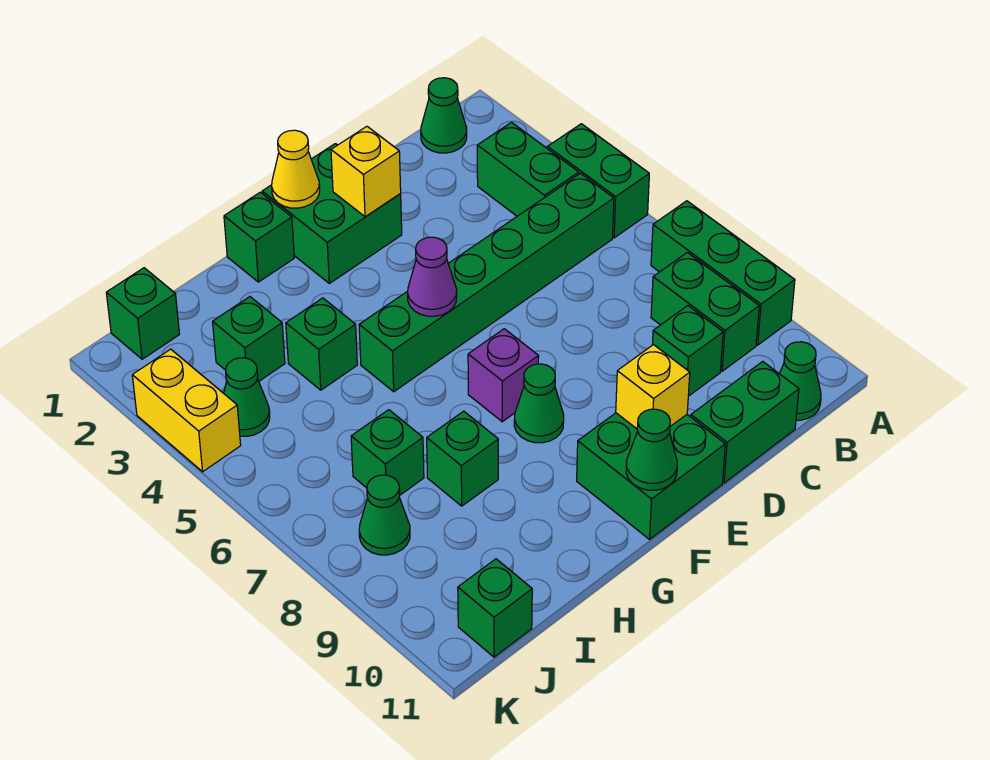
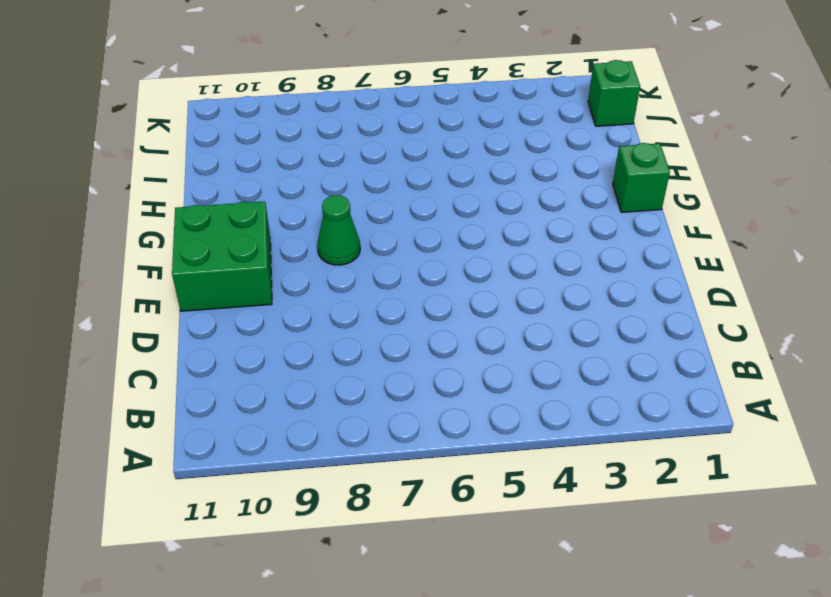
none -> green 1x2 brick [547,124,649,238]
none -> green 1x3 brick [651,201,795,345]
none -> green 1x1 cone [421,78,467,153]

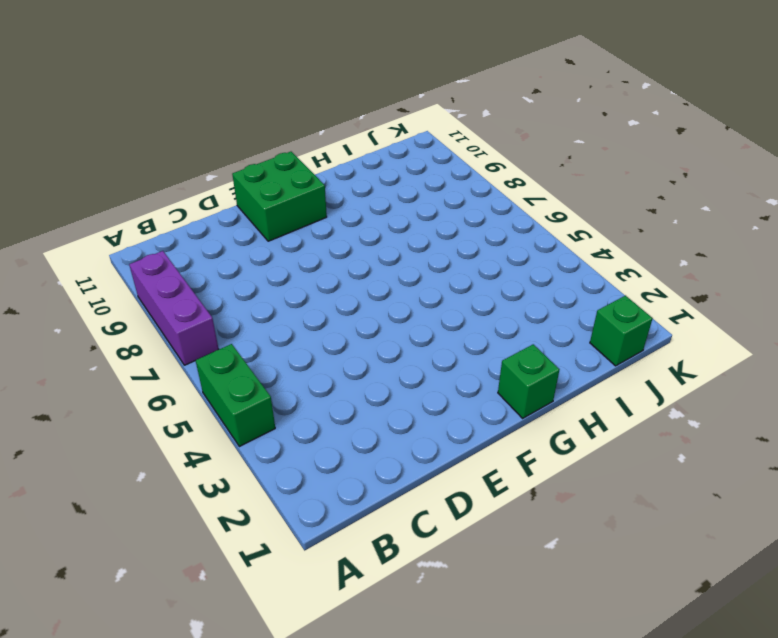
purple 1x3 brick [129,251,219,365] -> green 1x3 brick [651,201,795,345]
none -> green 1x1 cone [421,78,467,153]
none -> green 1x2 brick [477,122,579,216]
none -> green 1x6 brick [359,173,614,392]

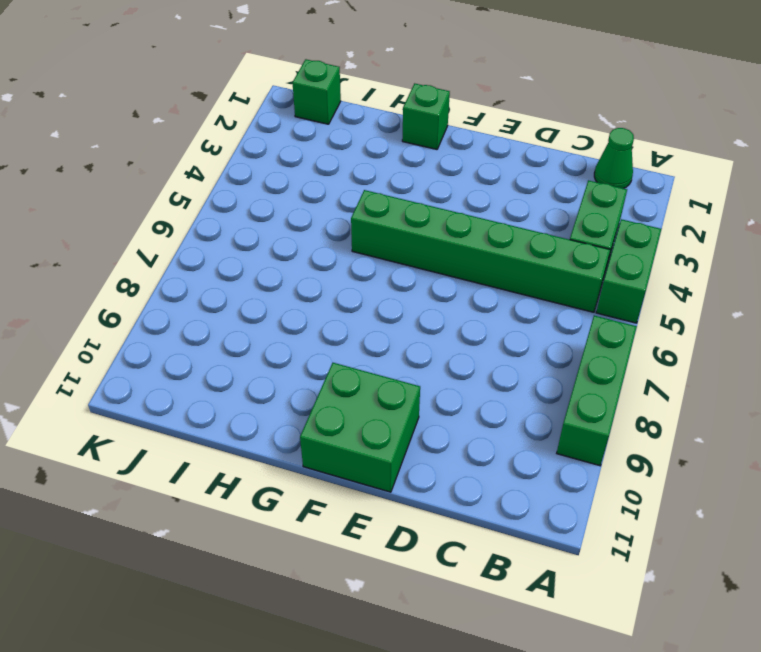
none -> green 1x2 brick [651,252,759,371]
none -> green 1x1 cone [780,342,821,420]
none -> green 1x1 brick [652,306,723,396]

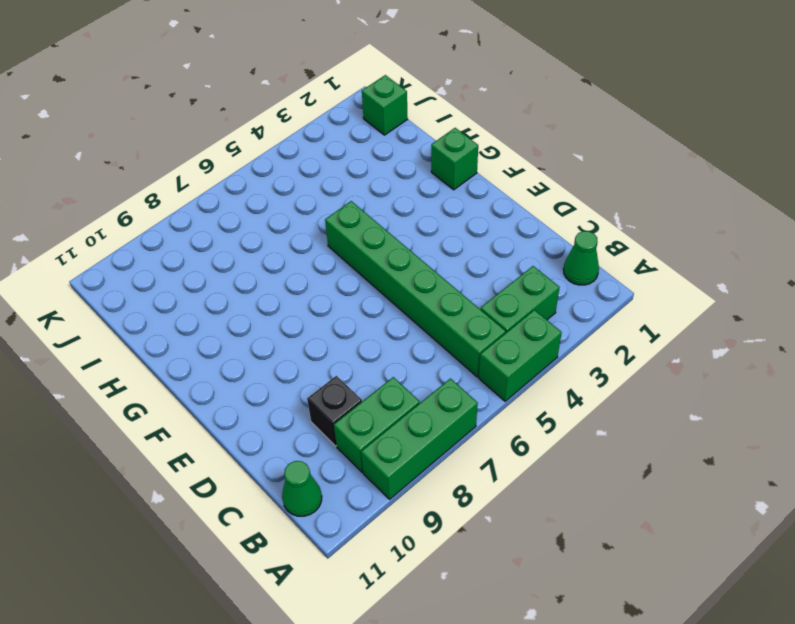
black 1x1 brick [307,376,362,446] -> green 1x1 brick [652,306,723,396]
none -> green 1x2 brick [691,362,799,483]
none -> green 2x2 brick [262,144,402,283]
none -> green 2x2 brick [577,413,725,539]

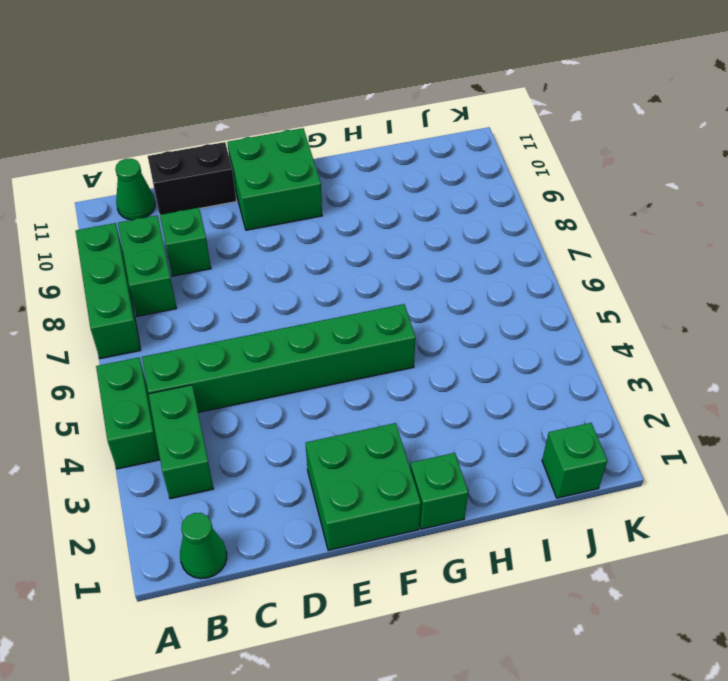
black 1x2 brick [148,142,236,215] -> green 1x2 brick [691,362,799,483]
none -> purple 1x1 brick [468,329,539,422]
none -> green 1x1 cone [514,364,564,443]
none -> green 1x1 brick [286,298,357,390]

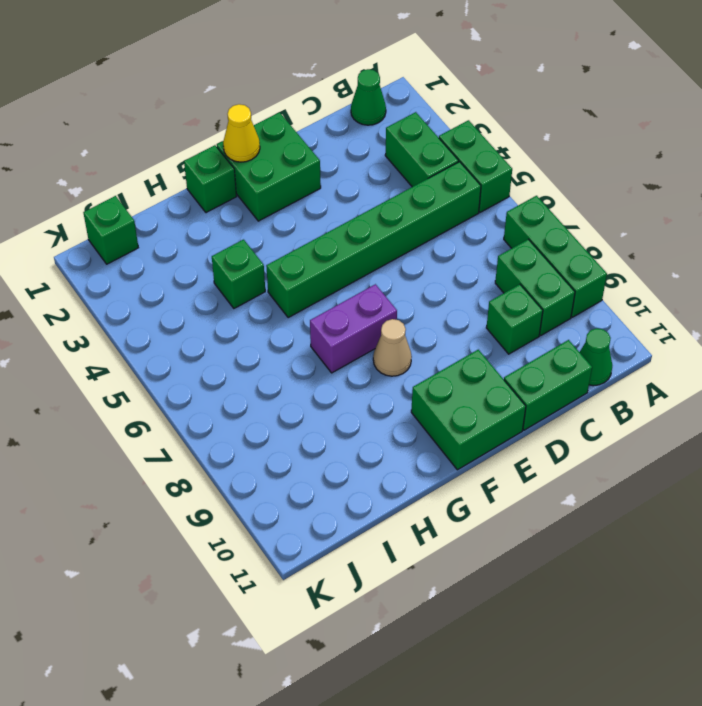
purple 1x2 brick [310,284,397,373] -> purple 1x1 brick [468,329,539,422]
tan 1x1 cone [373,319,412,376] -> green 1x1 cone [514,364,564,443]
none -> green 1x1 brick [427,411,498,506]
none -> green 1x1 brick [213,297,285,381]
none -> green 1x1 brick [351,410,424,496]

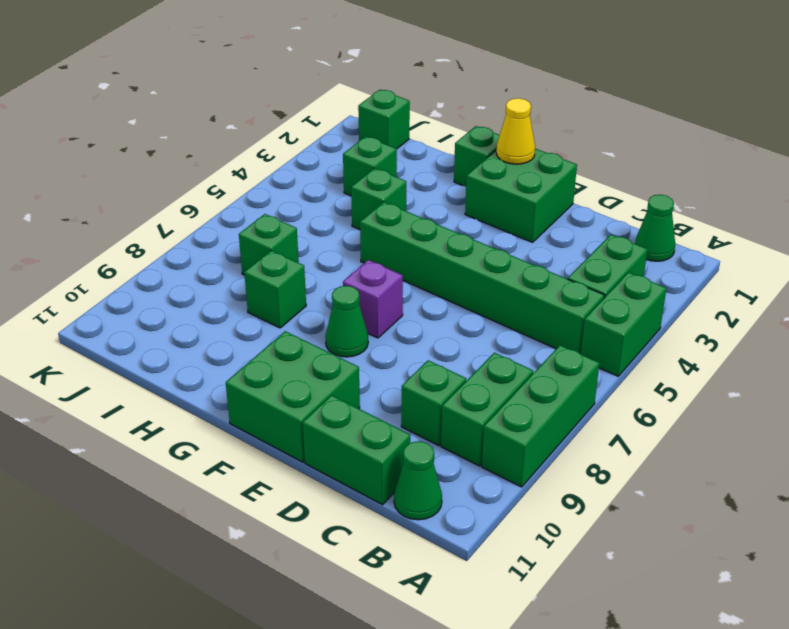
none -> green 1x1 cone [224,358,270,436]
none -> green 1x1 cone [359,475,410,555]
none -> green 1x1 brick [458,559,532,657]

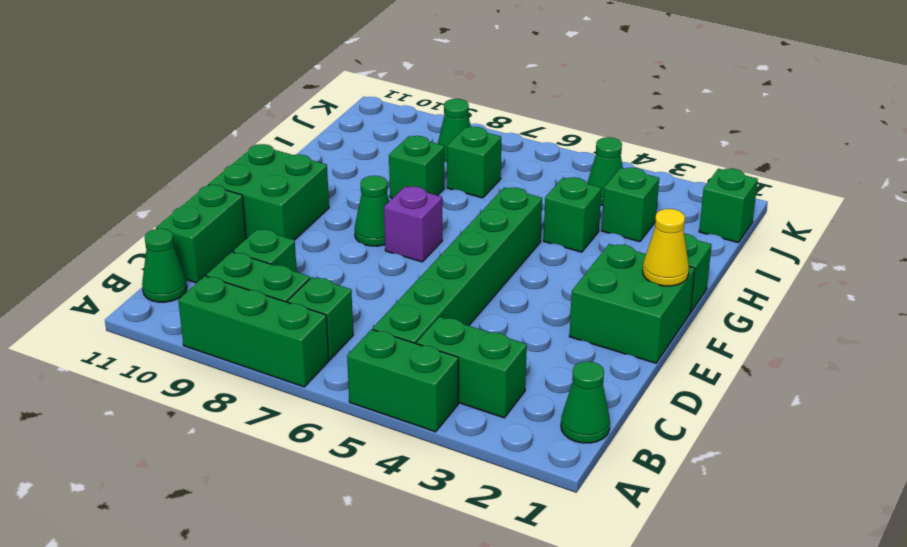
green 1x1 brick [288,277,353,360] -> green 1x1 brick moved to [458,559,532,657]
none -> yellow 1x2 brick [132,349,241,472]
none -> yellow 1x1 brick [331,126,401,217]
none -> yellow 1x1 brick [616,345,690,429]

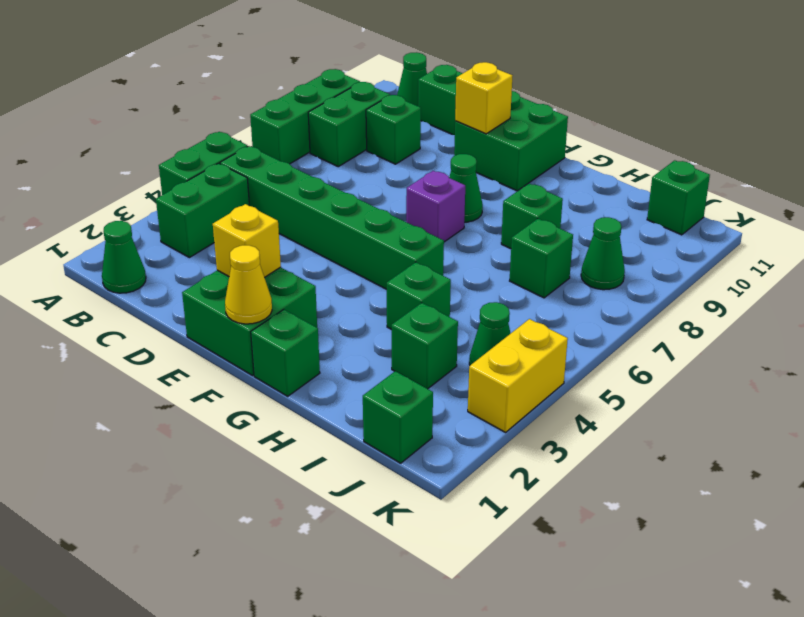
none -> purple 1x1 cone [408,237,457,316]
none -> green 1x1 cone [626,409,677,490]

